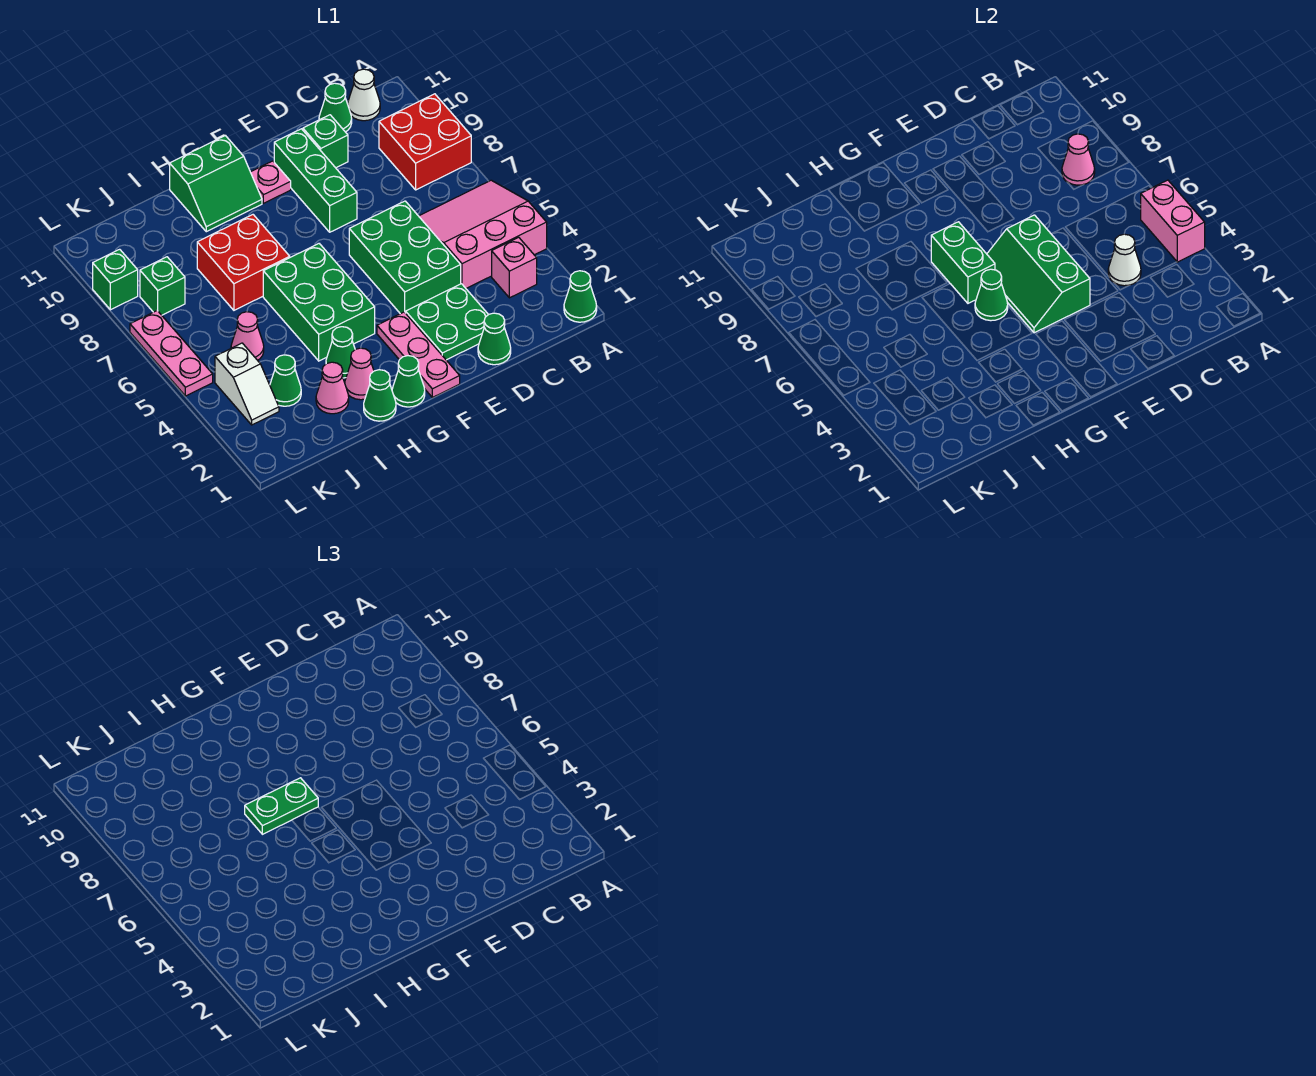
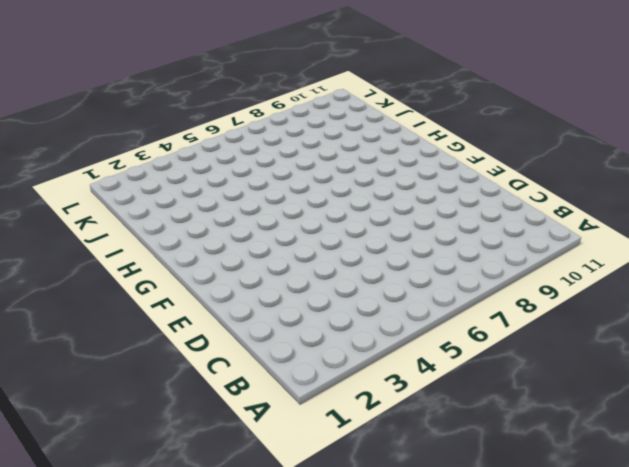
none -> green 1x1 cone [564,271,597,322]
none -> pink 3x3 slope [419,180,547,288]
none -> red 2x2 brick [379,94,471,190]
none -> pink 1x1 brick [492,237,537,298]

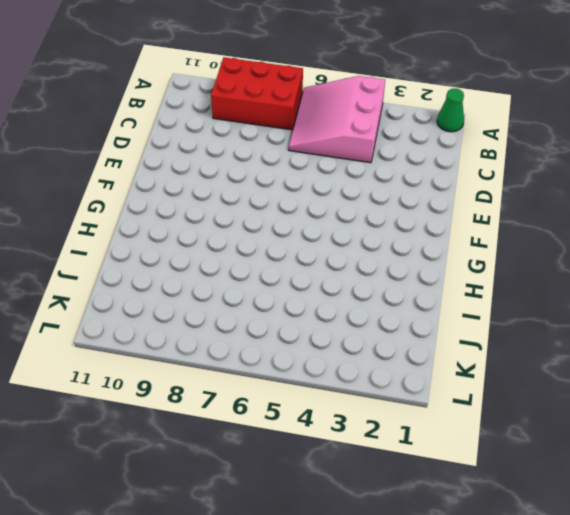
red 2x3 brick [211,57,303,130] -> red 2x2 brick [379,94,471,190]
none -> pink 1x1 brick [492,237,537,298]
none -> white 1x1 cone [348,69,380,121]
none -> green 1x1 cone [319,83,352,132]
none -> green 1x1 cone [478,313,511,365]

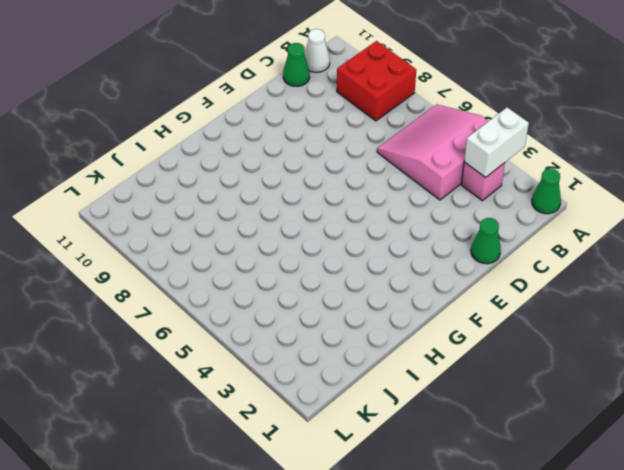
white 1x2 brick [464,108,529,178] -> none
none -> green 2x2 plate [406,284,488,360]
none -> green 2x3 brick [349,201,461,314]
none -> green 1x1 brick [303,115,348,168]
none -> green 1x3 brick [274,129,357,232]

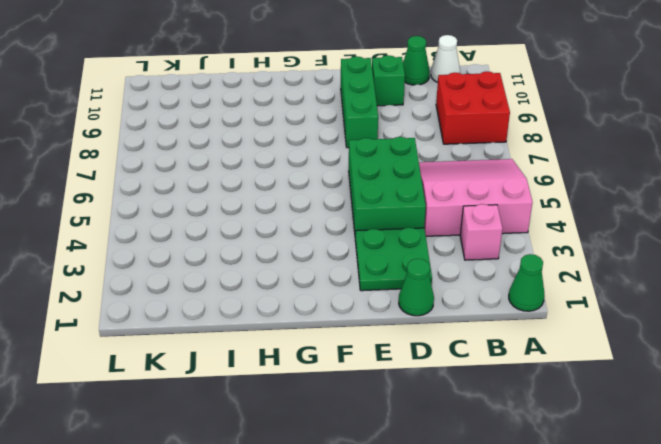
none -> pink 1x3 plate [377,312,460,397]
none -> pink 1x1 plate [251,161,291,203]
none -> green 1x1 cone [392,356,425,407]
none -> green 2x3 brick [263,244,375,361]

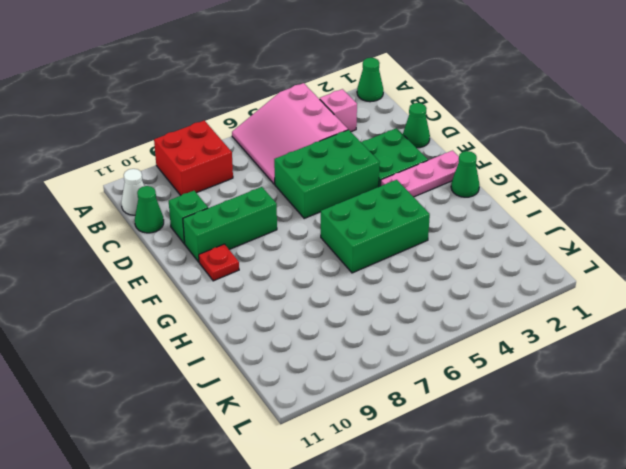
red 1x1 plate [199,244,239,281] -> pink 1x1 plate [251,161,291,203]
none -> green 2x2 slope [170,136,262,232]
none -> green 1x1 cone [364,370,396,421]
none -> pink 1x1 cone [345,348,374,400]
none -> green 1x1 cone [326,327,355,378]

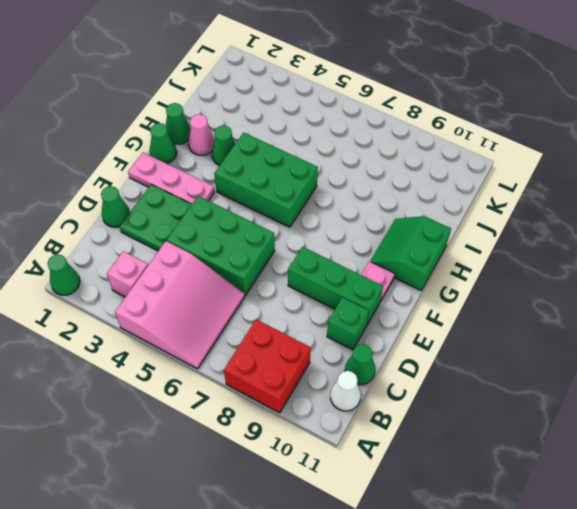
none -> red 2x2 brick [197,215,290,310]
none -> pink 1x1 cone [316,362,349,414]
none -> green 1x1 cone [270,355,301,406]
none -> pink 1x1 cone [231,312,264,360]

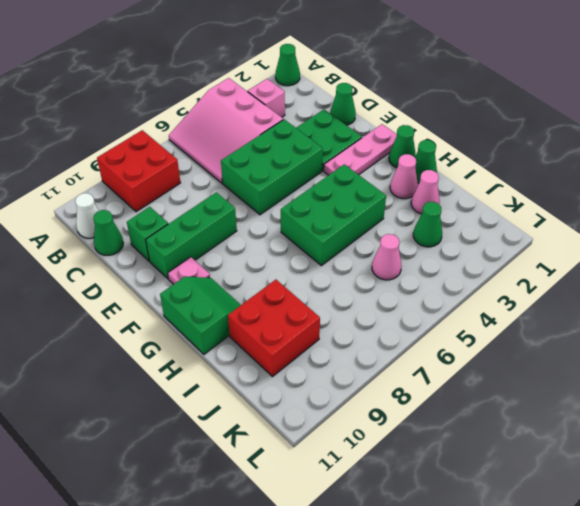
red 2x2 brick [228,280,320,377] -> red 2x2 brick moved to [197,215,290,310]
none -> green 1x1 cone [326,327,355,378]
none -> white 1x2 slope [215,343,279,425]
none -> green 1x1 brick [140,257,185,315]
none -> pink 1x3 plate [130,311,213,396]

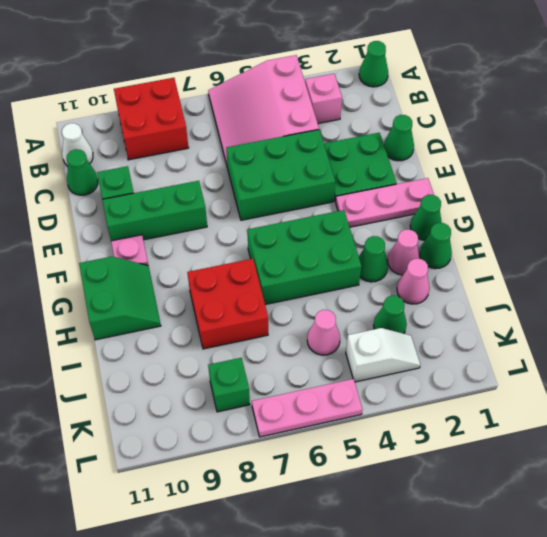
none -> green 1x1 brick [93,249,138,310]
none -> pink 1x2 brick [1141,180,1205,262]
none -> pink 1x1 cone [1062,134,1095,185]
none -> white 1x1 cone [1108,234,1141,286]

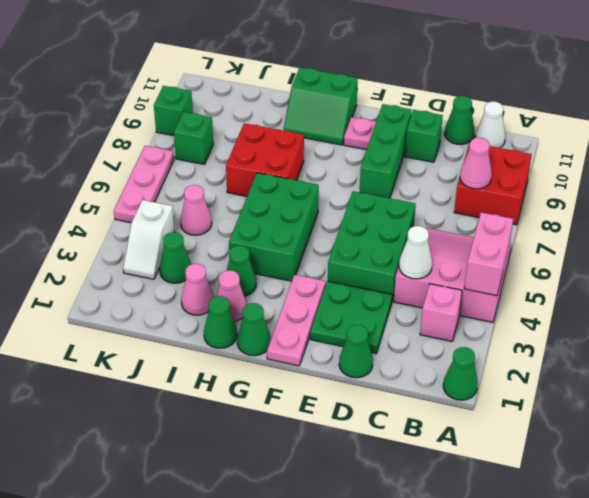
none -> green 2x3 slope [987,215,1090,333]
none -> green 1x1 cone [975,269,1008,321]
none -> green 1x2 brick [931,222,995,303]
none -> green 1x2 plate [245,778,318,834]

